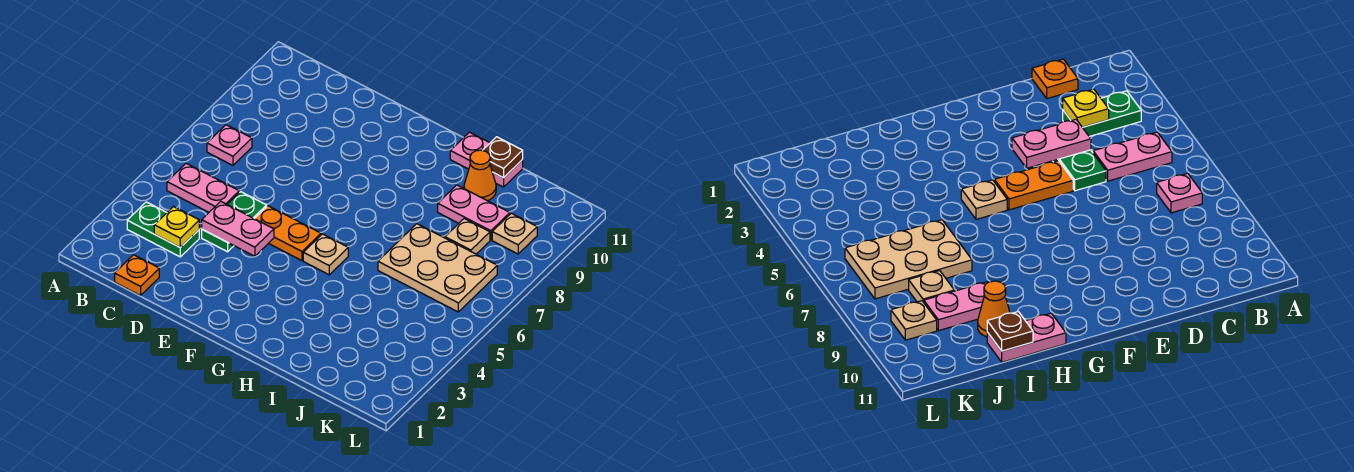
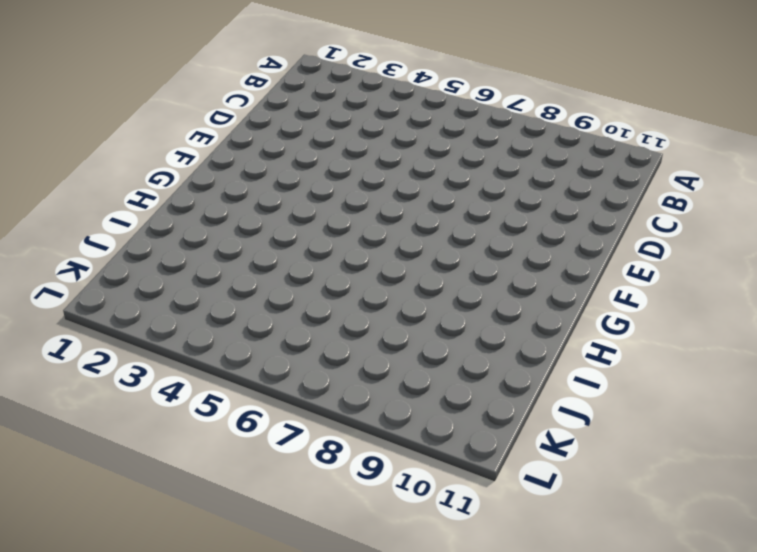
none -> green 1x2 plate [127,202,199,257]
none -> pink 1x2 plate [167,163,239,212]
none -> pink 1x1 plate [207,125,252,165]

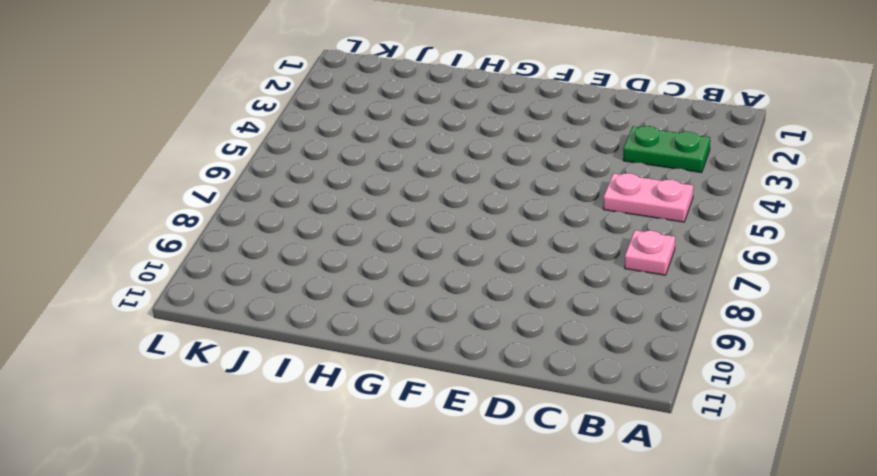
none -> orange 1x1 plate [115,255,159,296]
none -> green 1x2 plate [202,192,267,252]
none -> orange 1x2 plate [255,206,321,261]

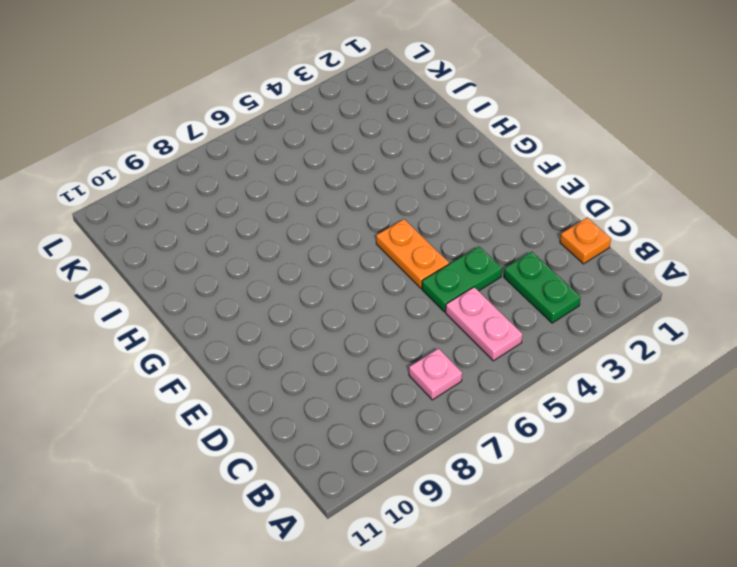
none -> tan 1x1 plate [303,234,348,275]
none -> pink 1x2 plate [450,132,523,187]
none -> tan 2x3 plate [378,224,497,312]

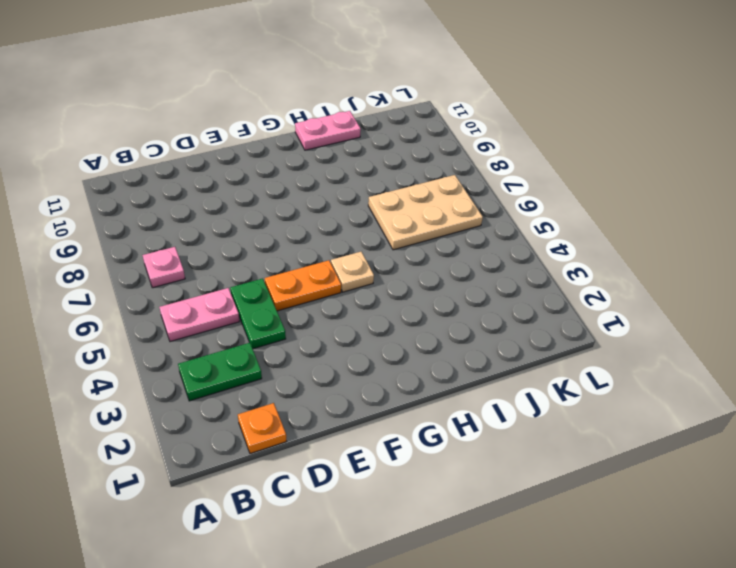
none -> pink 1x2 plate [438,185,510,240]
none -> orange 1x1 cone [464,150,496,201]
none -> tan 1x1 plate [445,219,490,254]

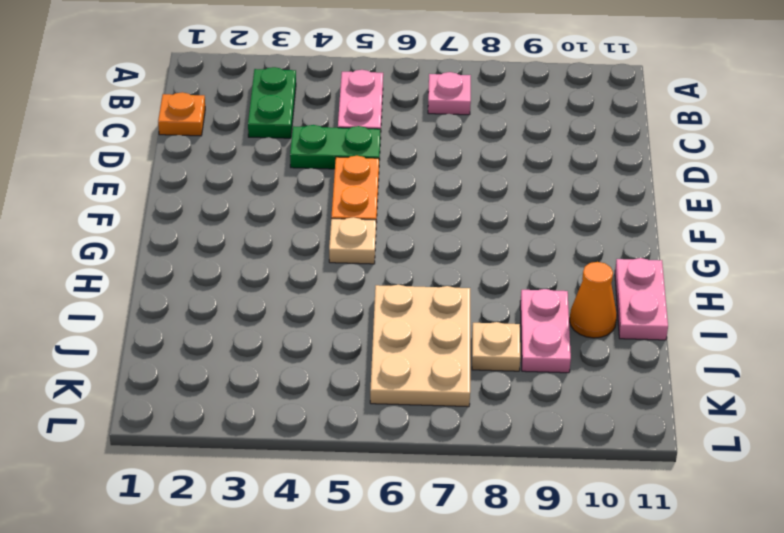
none -> tan 1x1 plate [492,213,537,254]
none -> yellow 1x1 plate [154,207,199,247]
none -> pink 1x2 plate [202,201,274,256]

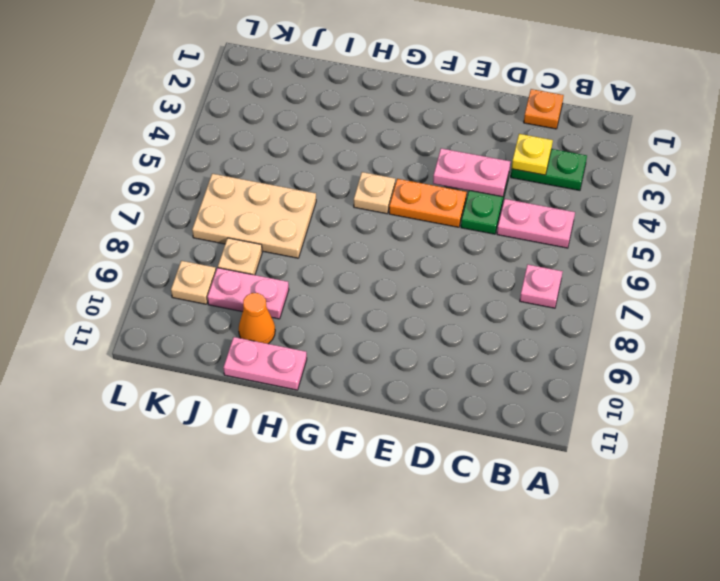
none -> brown 1x1 plate [483,137,523,178]

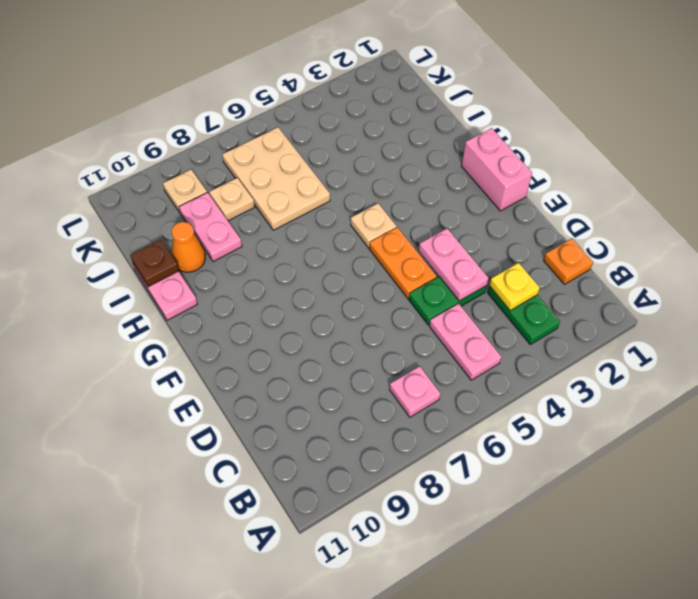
pink 1x2 brick [462,128,532,211] -> none

